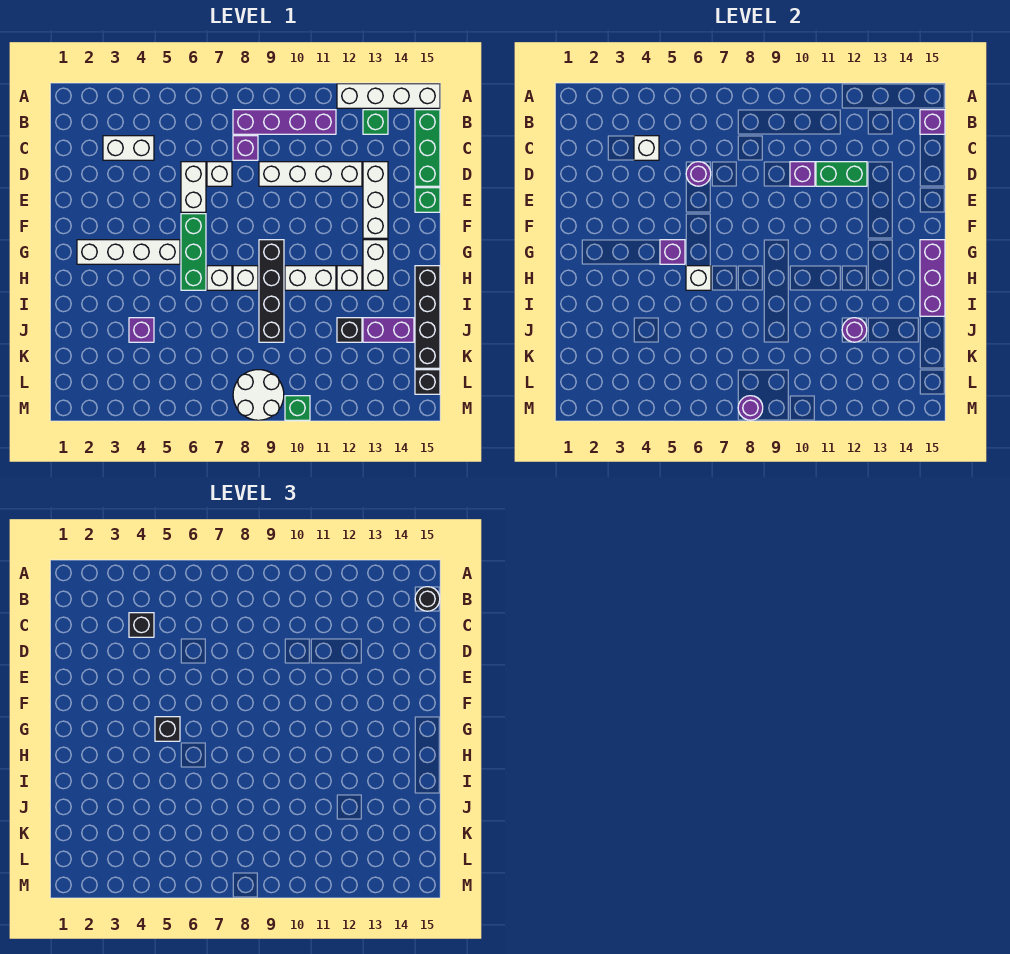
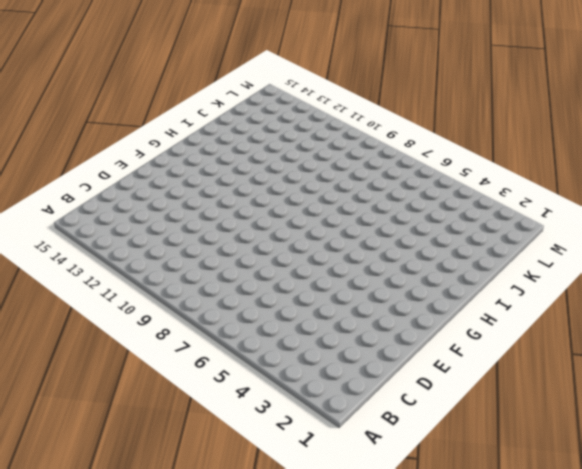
none -> white 1x4 brick [337,84,440,108]
none -> purple 1x4 brick [233,110,336,134]
none -> green 1x1 brick [363,110,388,134]
none -> green 1x3 brick [415,110,440,186]

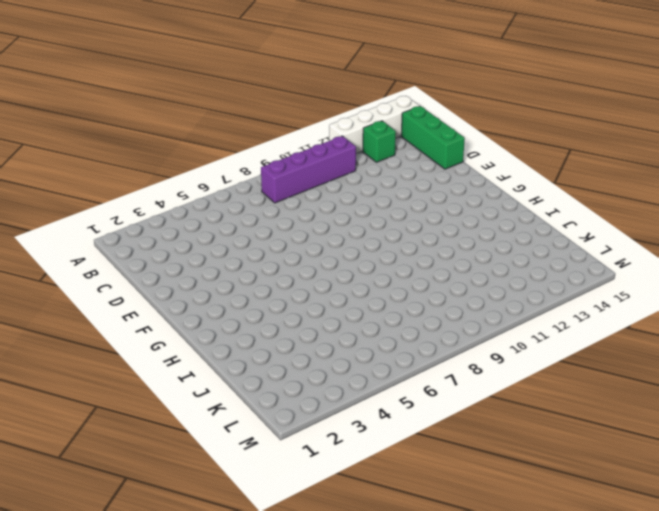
none -> white 1x2 brick [103,136,154,160]
none -> purple 1x1 brick [233,136,258,160]
none -> white 1x2 brick [181,162,206,212]
none -> white 1x1 brick [207,162,232,186]

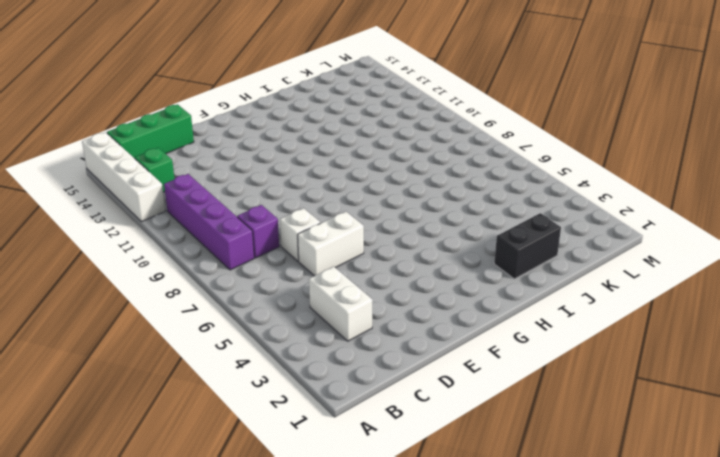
black 1x2 brick [494,213,561,279] -> none
none -> white 1x4 brick [259,162,362,186]
none -> white 1x3 brick [363,162,388,238]
none -> green 1x1 brick [415,188,440,212]
none -> green 1x3 brick [181,214,206,290]

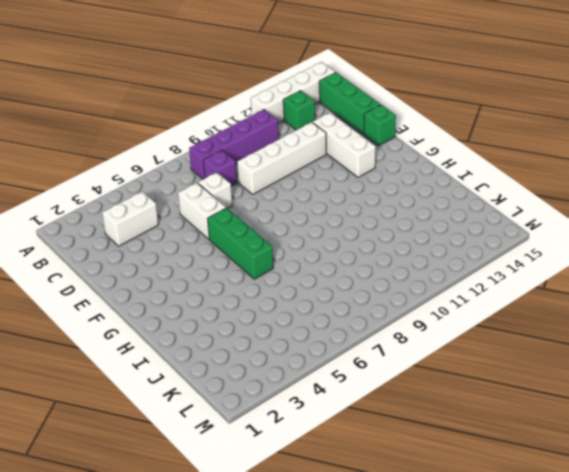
none -> white 1x4 brick [77,240,180,264]
none -> black 1x4 brick [259,240,284,342]
none -> white 1x2 brick [363,240,388,290]
none -> white 1x1 brick [207,266,232,290]

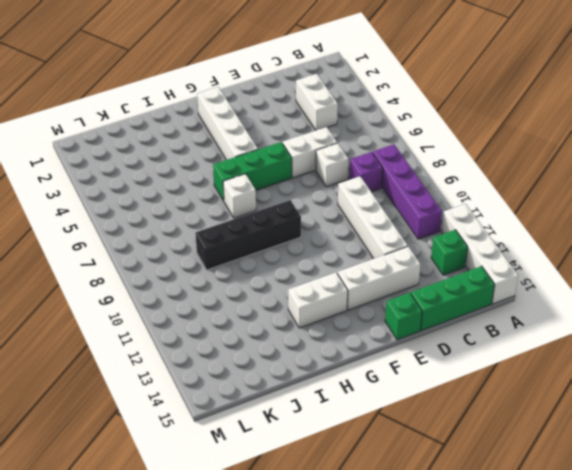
none -> white 1x1 brick [233,266,258,290]
none -> white 1x2 brick [285,266,336,290]
none -> white 1x1 brick [337,266,362,290]
none -> black 1x4 brick [415,266,440,368]

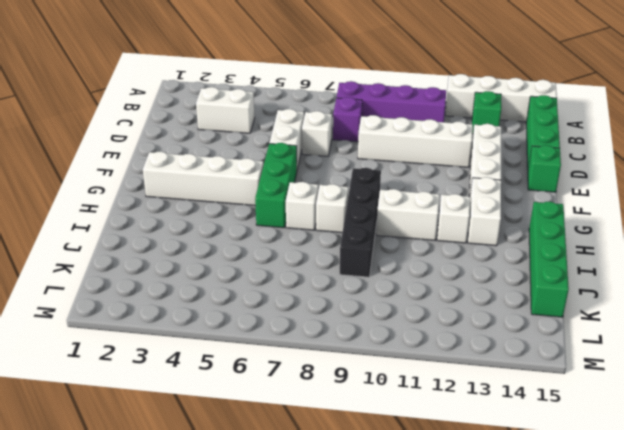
green 1x4 brick [529,202,569,317] -> black 1x4 brick [415,266,440,368]
none -> purple 1x1 brick [129,318,154,342]
none -> black 1x1 brick [337,318,362,342]
none -> purple 1x2 brick [363,318,414,342]
none -> white 2x2 round brick [233,370,284,420]

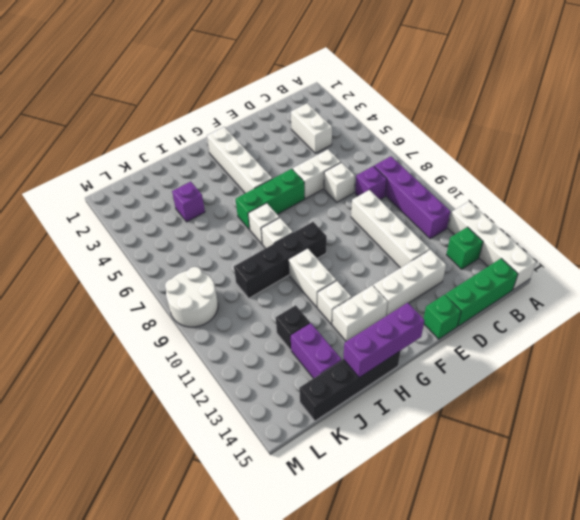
none -> black 1x1 brick [415,370,440,394]
none -> green 1x1 brick [285,396,310,420]
none -> purple 1x1 brick [920,110,945,134]
none -> white 1x1 brick [634,136,659,160]

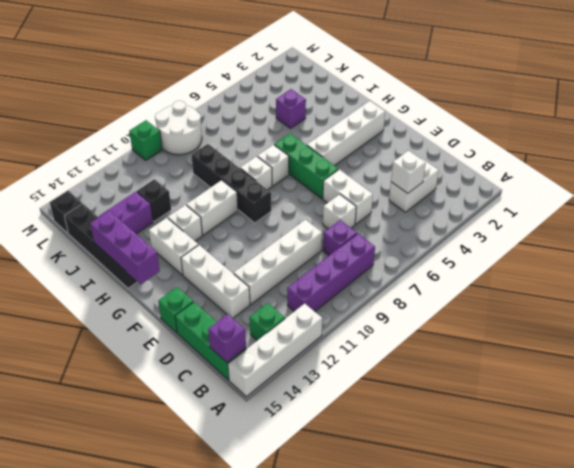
none -> purple 1x1 round brick [686,162,711,186]
none -> purple 1x1 brick [790,162,815,186]
none -> green 1x2 brick [816,162,867,186]
none -> purple 1x1 brick [660,240,685,264]

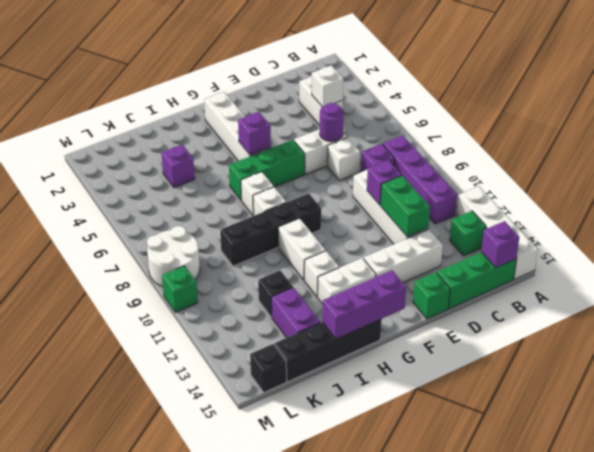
none -> white 1x1 brick [686,266,711,290]
none -> purple 1x1 round brick [842,318,867,342]
none -> purple 1x1 round brick [738,396,763,420]
none -> black 1x1 round brick [415,587,440,611]

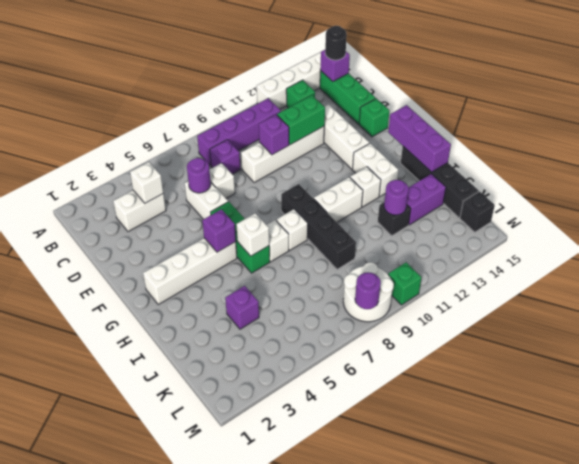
none -> black 1x1 brick [129,613,154,637]
none -> black 1x1 brick [155,717,180,741]

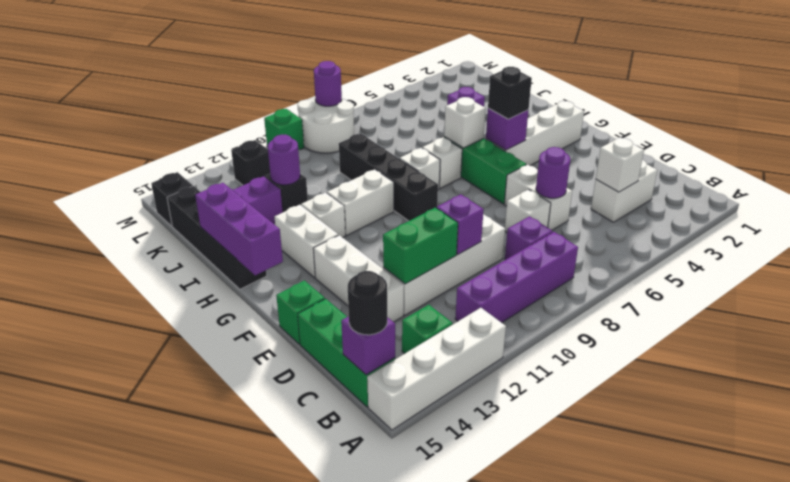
black 1x1 brick [231,140,270,185] -> black 1x1 brick moved to [129,613,154,637]

